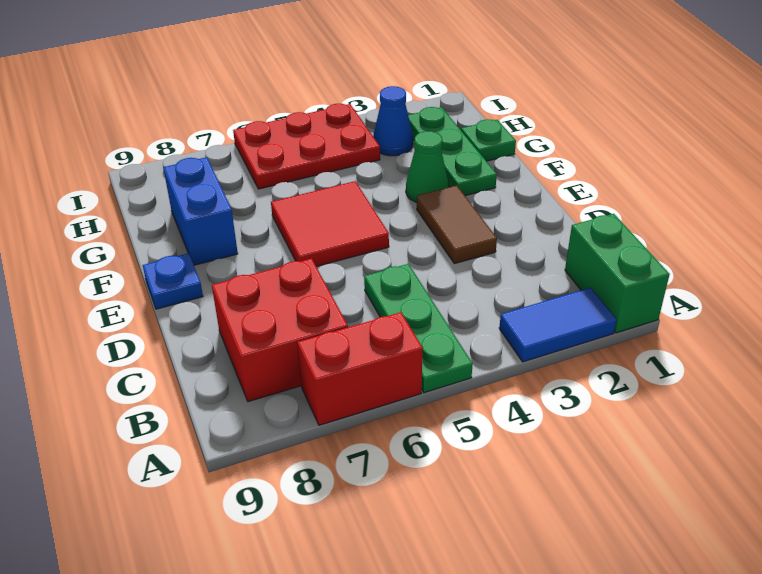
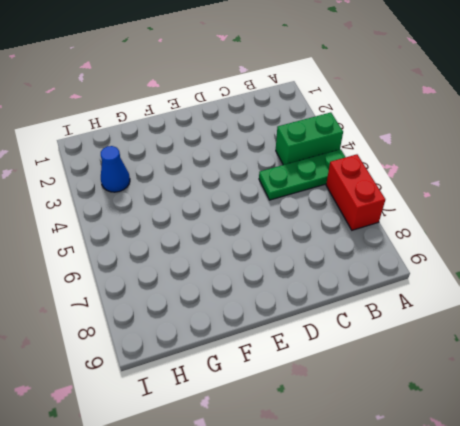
green 1x2 brick [276,112,343,165] -> green 1x2 brick moved to [565,214,670,333]
none -> blue 1x2 tile [499,288,617,362]
none -> red 2x2 brick [212,259,348,402]
none -> brown 1x2 tile [417,185,497,264]

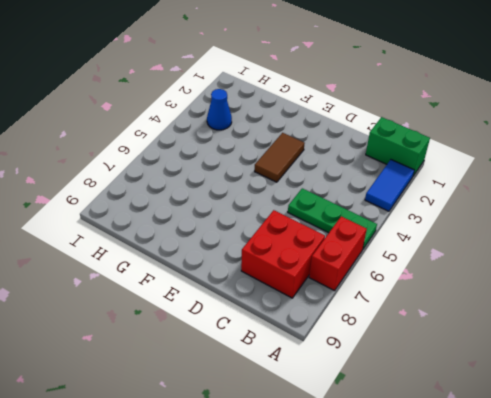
brown 1x2 tile [255,133,305,182] -> brown 1x2 tile turned to [417,185,497,264]
none -> red 2x2 tile [271,181,389,267]
none -> blue 1x1 plate [143,253,203,309]
none -> green 1x3 plate [408,107,497,196]

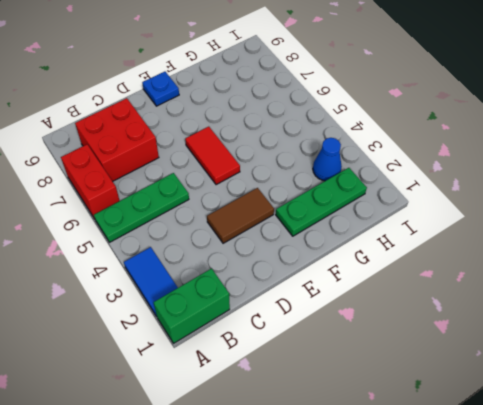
red 1x2 tile [185,127,240,185] -> red 2x2 tile [271,181,389,267]
none -> green 1x1 cone [406,131,448,202]
none -> blue 1x2 brick [163,157,238,265]
none -> green 1x1 plate [461,119,516,161]

